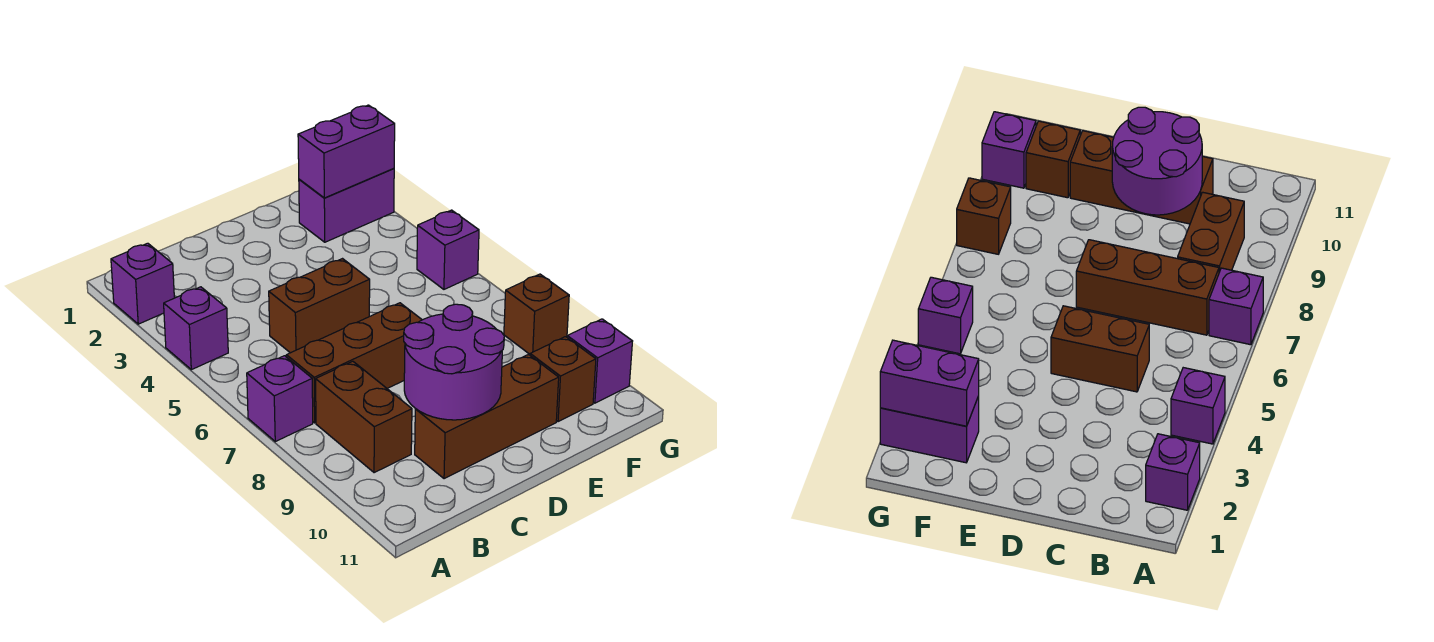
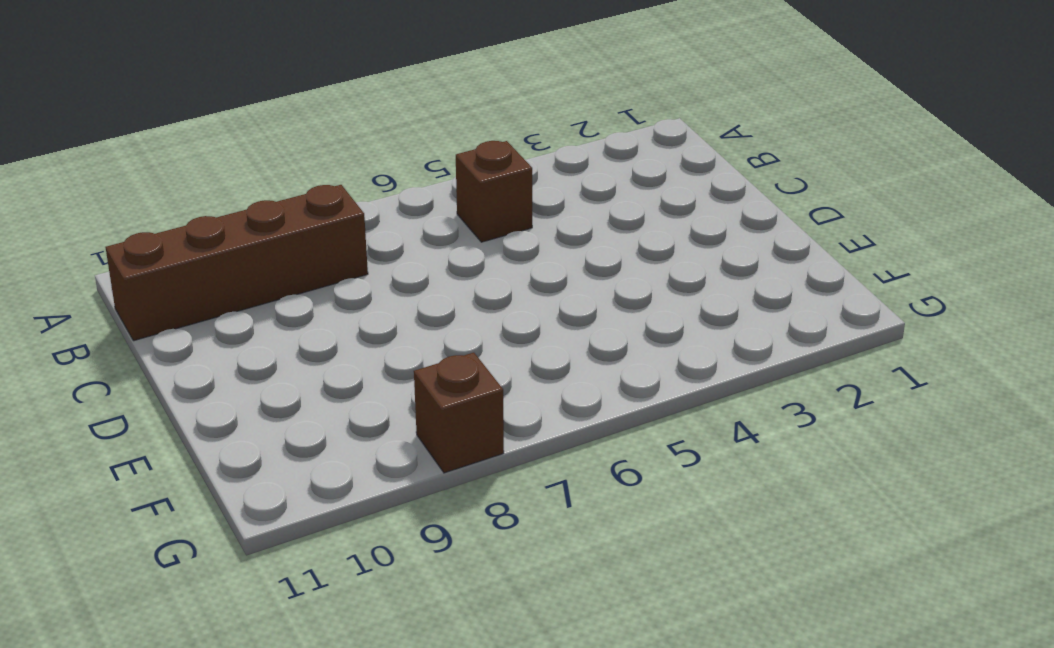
brown 1x1 brick [456,141,532,242] -> brown 1x1 brick moved to [530,337,596,422]
brown 1x4 brick [106,185,368,341] -> brown 1x2 brick [316,361,412,473]
none -> purple 1x1 brick [111,243,174,324]
none -> purple 1x1 brick [164,287,228,370]
none -> purple 1x1 brick [247,356,313,442]

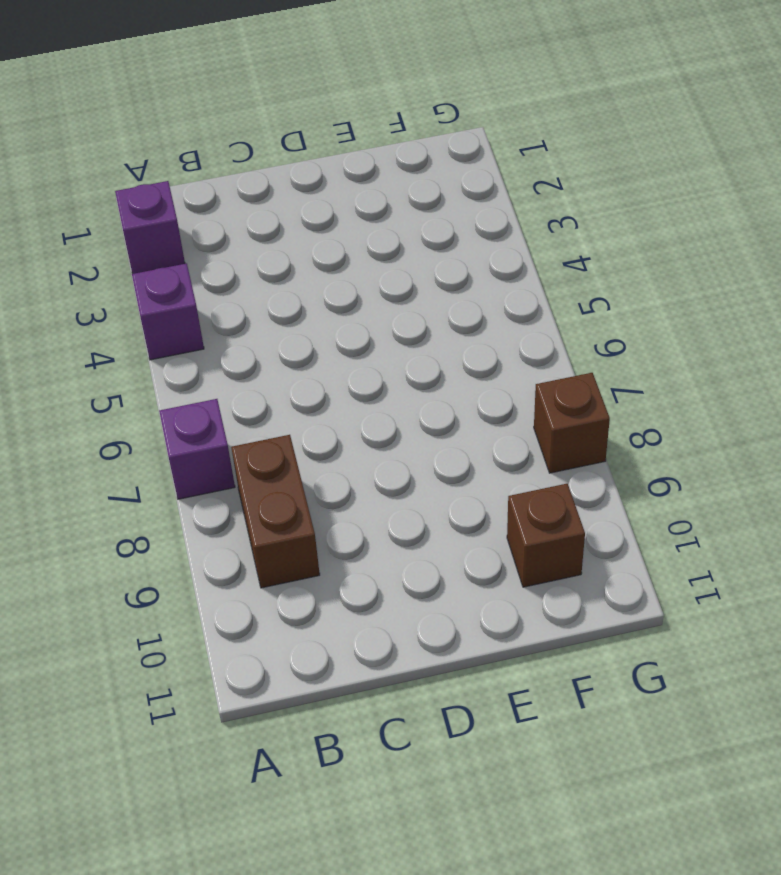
none -> brown 1x3 brick [286,303,422,423]
none -> brown 1x2 brick [269,259,370,353]
none -> brown 1x3 brick [415,355,559,479]

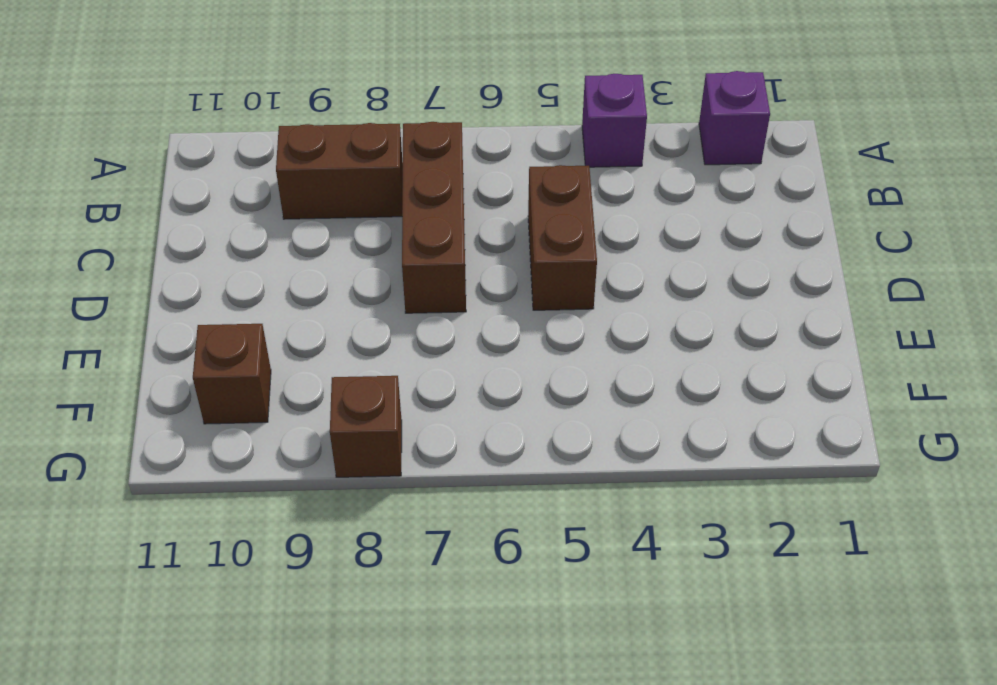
none -> purple 1x1 brick [247,356,313,442]
none -> brown 1x3 brick [415,355,559,479]
none -> purple 1x2 brick [299,168,394,242]

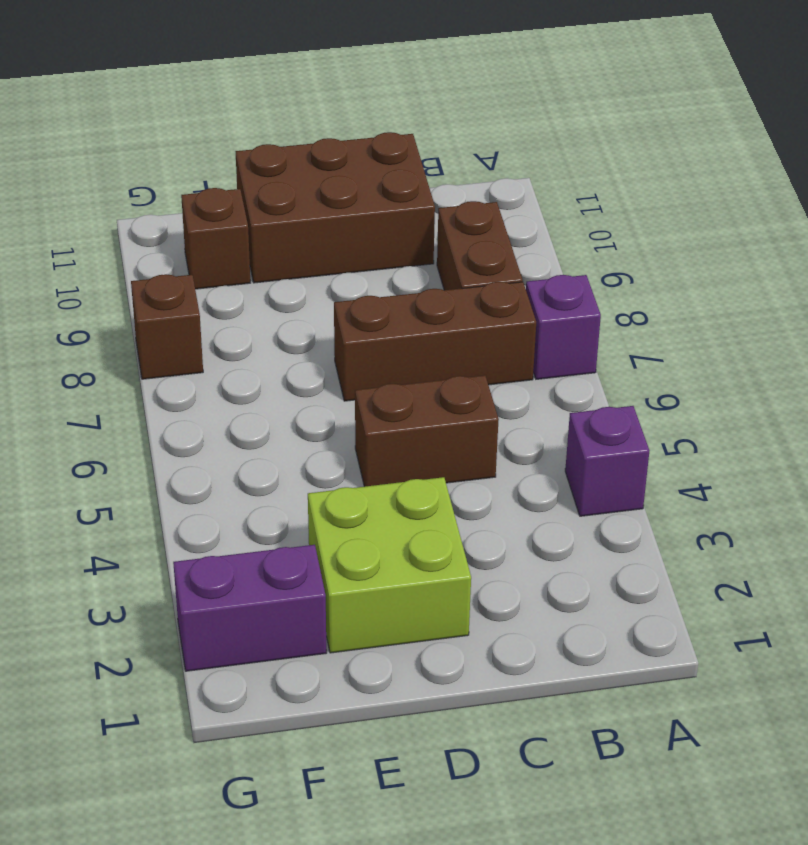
brown 2x3 brick [236,132,435,283] -> brown 1x3 brick [415,355,559,479]
lime 2x2 brick [308,477,471,653] -> none
none -> purple 1x1 brick [111,243,174,324]
none -> purple 1x1 brick [417,210,479,289]
none -> purple 1x1 brick [567,319,633,403]

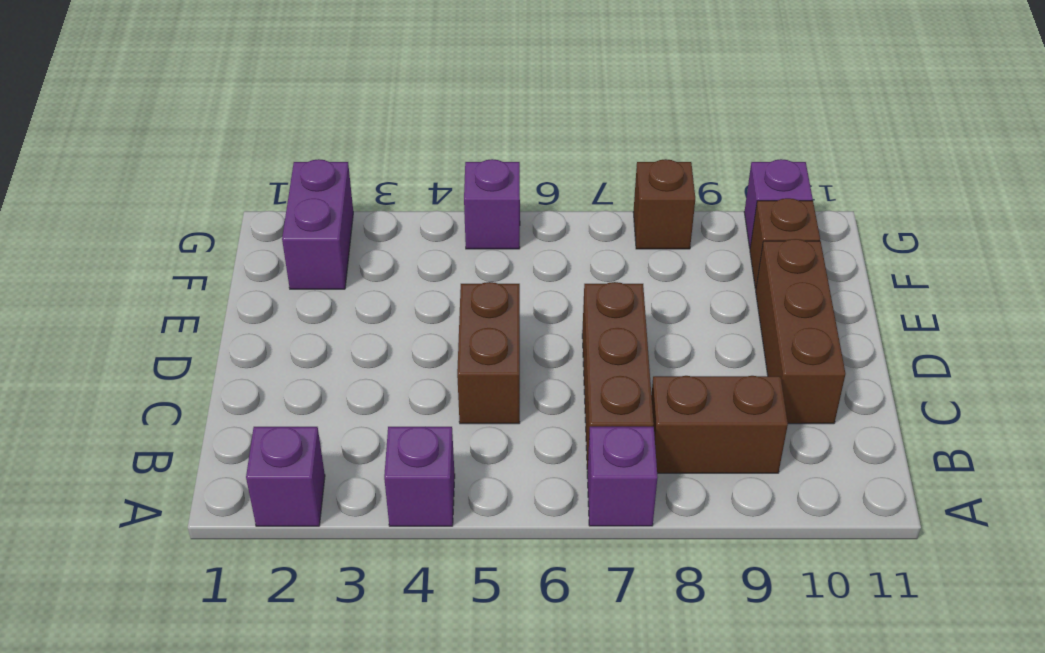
none -> purple 2x2 round brick [404,304,504,420]
none -> purple 1x2 brick [298,105,395,198]

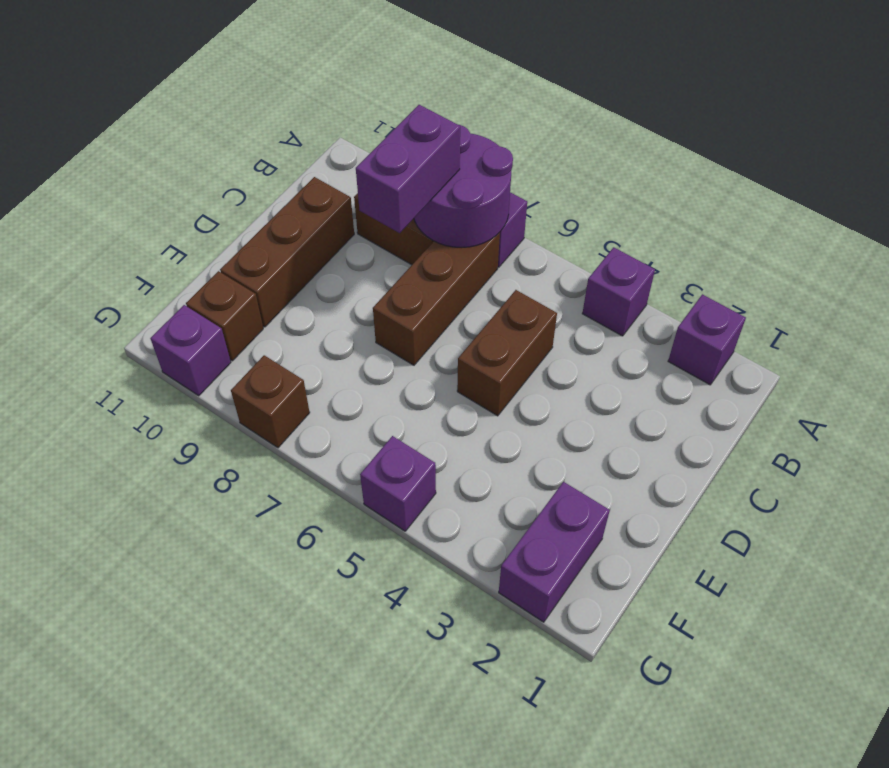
purple 2x2 round brick [414,125,513,247] -> purple 2x2 round brick moved to [404,304,504,420]
purple 1x2 brick [356,105,460,233] -> purple 1x2 brick moved to [298,105,395,198]

